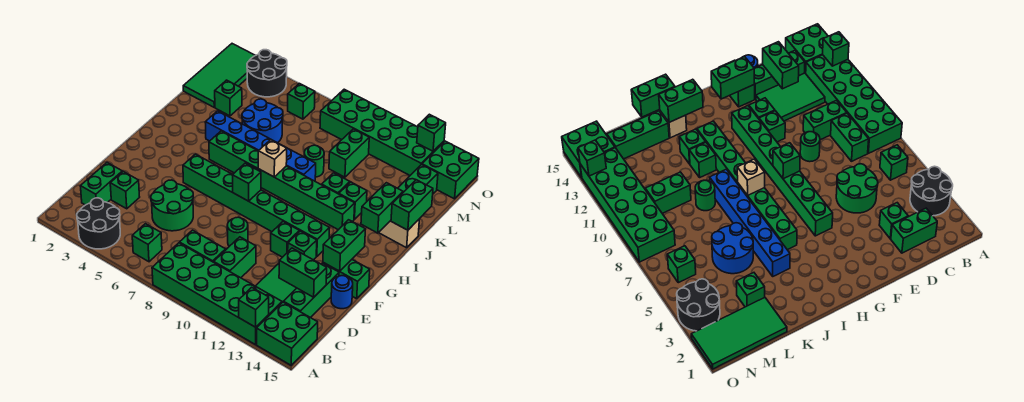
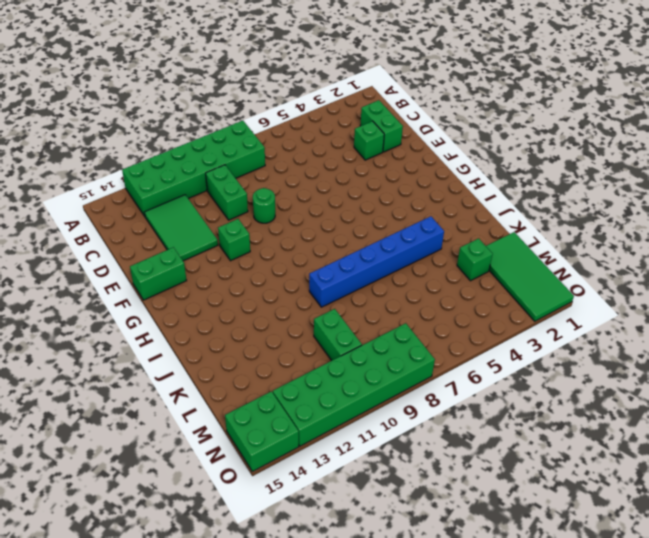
none -> black 2x2 round brick [77,198,120,249]
none -> green 2x2 brick [257,302,318,365]
none -> green 1x1 brick [132,224,162,262]
none -> green 1x2 brick [180,230,226,262]

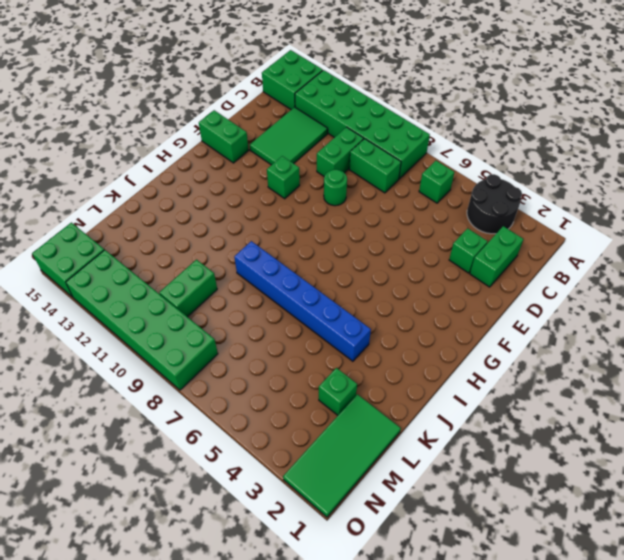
none -> green 1x3 brick [284,263,339,318]
none -> green 2x2 round brick [151,180,193,231]
none -> blue 1x1 round brick [331,276,353,309]
none -> green 1x1 brick [288,231,317,260]

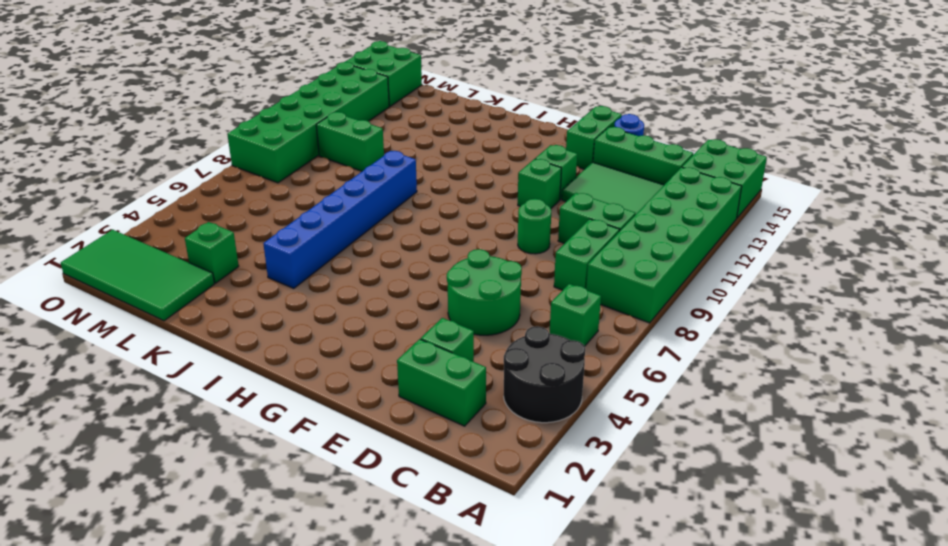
none -> green 1x8 brick [183,154,330,257]
none -> green 1x8 brick [209,131,355,230]
none -> green 1x1 brick [322,173,350,194]
none -> green 1x1 brick [339,182,367,219]

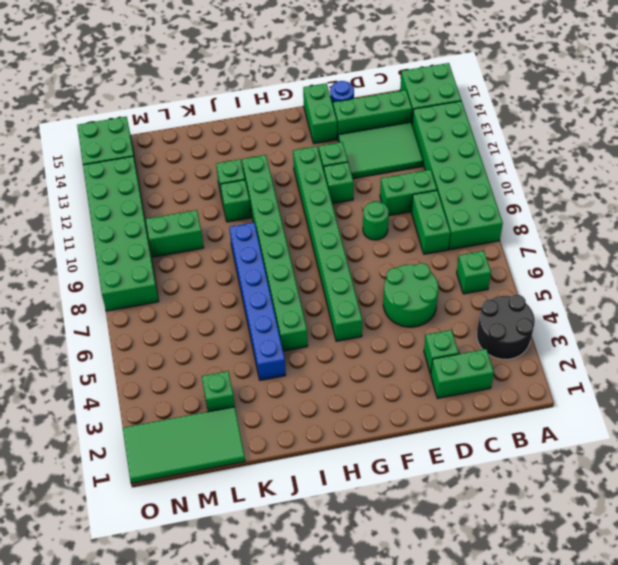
none -> tan 1x2 brick [379,220,419,248]
none -> blue 2x2 round brick [242,99,283,143]
none -> green 1x1 round brick [304,145,324,177]
none -> green 1x3 brick [398,164,438,194]

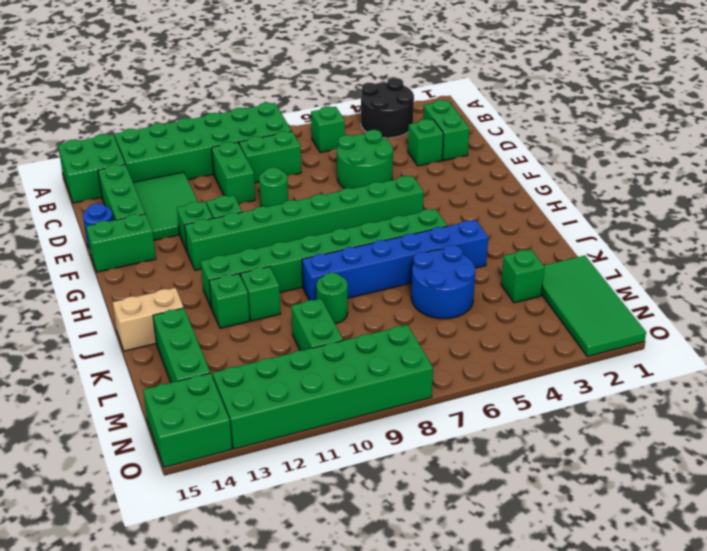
none -> black 2x2 round brick [247,50,287,97]
none -> green 1x1 brick [288,83,315,119]
none -> green 1x1 brick [239,287,269,327]
none -> green 1x2 brick [279,248,327,297]

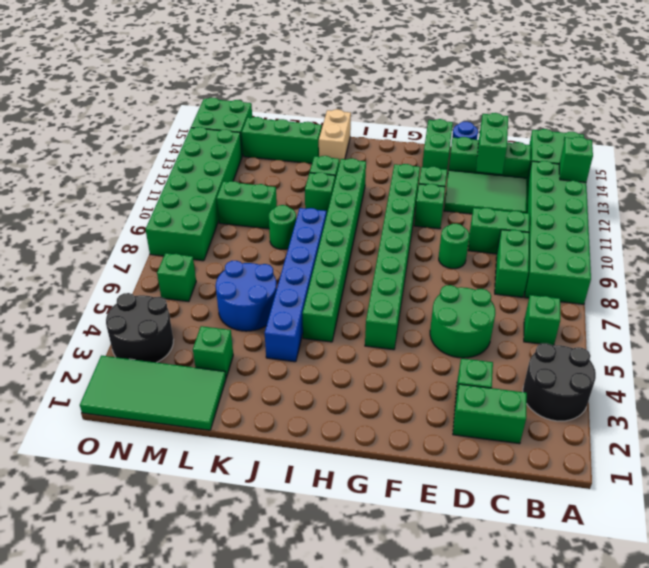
none -> green 1x2 brick [323,220,366,271]
none -> green 1x1 brick [232,164,261,201]
none -> tan 1x1 brick [258,140,287,177]
none -> green 1x2 brick [361,183,403,233]

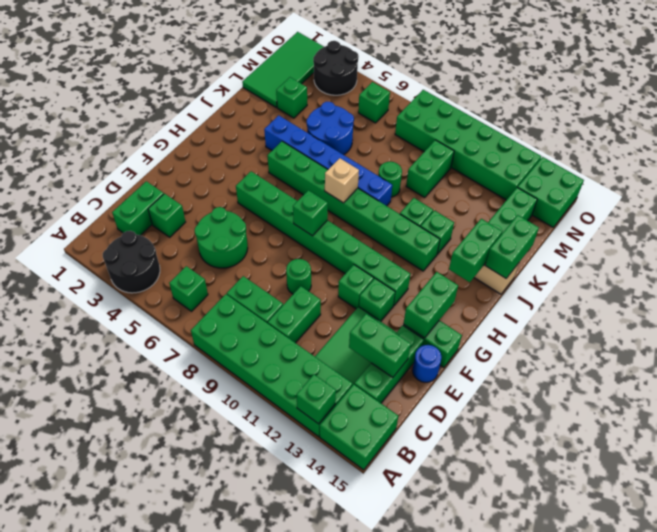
none -> green 1x1 brick [417,114,446,151]

